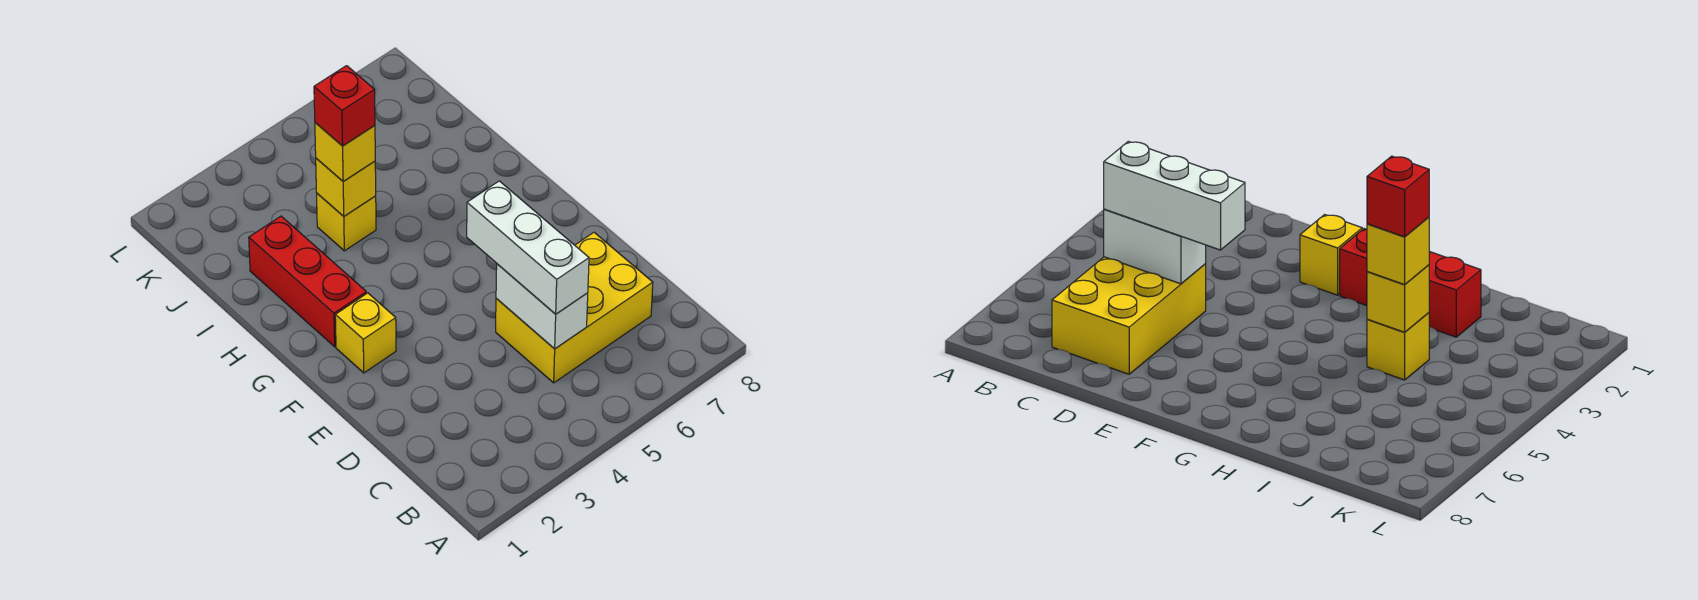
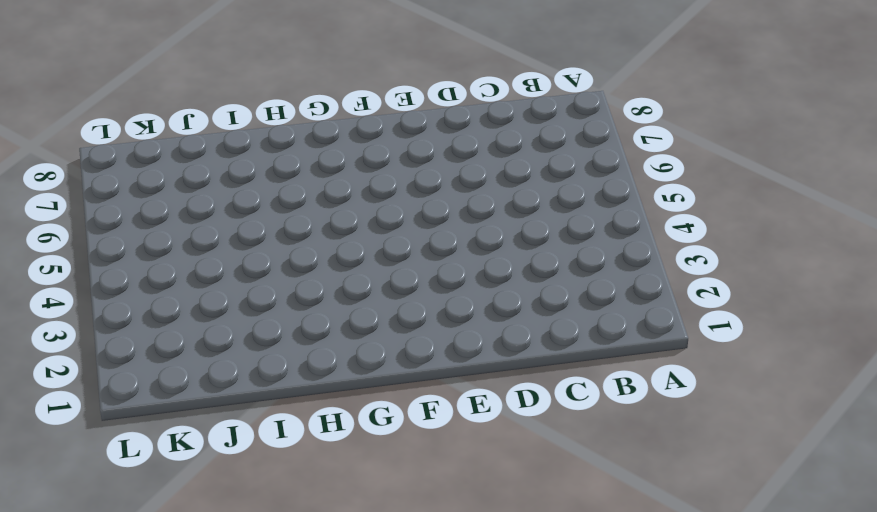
none -> yellow 2x3 brick [496,232,653,383]
none -> yellow 1x1 brick [335,293,396,373]

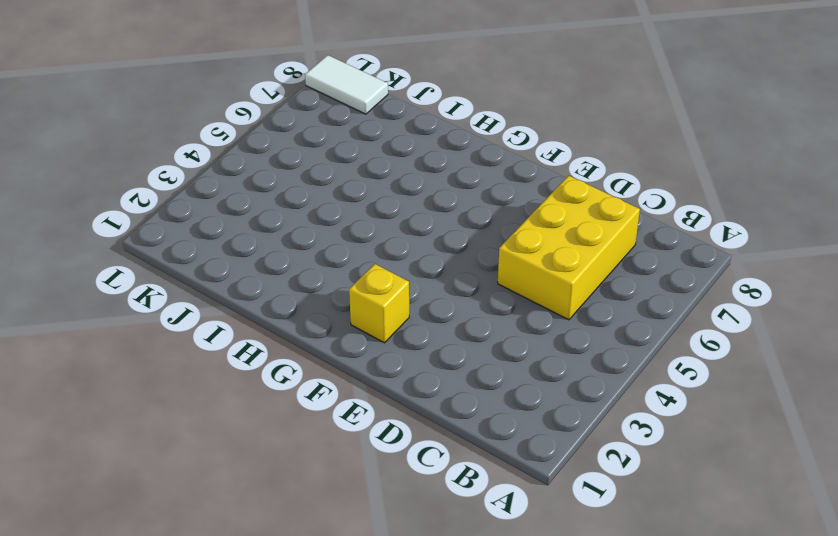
white 1x2 tile [305,55,388,114] -> none
none -> red 1x3 brick [249,216,366,347]
none -> yellow 1x1 brick [317,193,376,251]

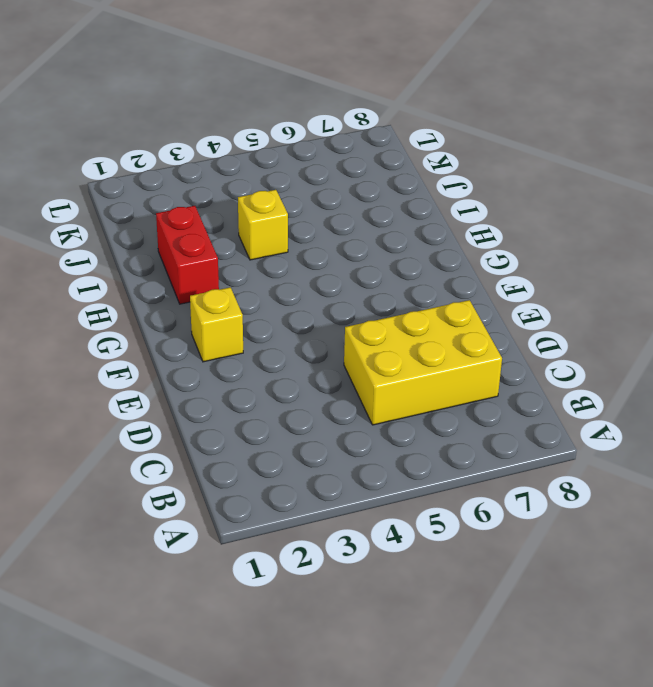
red 1x2 brick [156,206,219,304] -> red 1x3 brick [249,216,366,347]
none -> white 1x2 brick [496,264,588,349]
none -> yellow 1x1 brick [316,158,376,216]

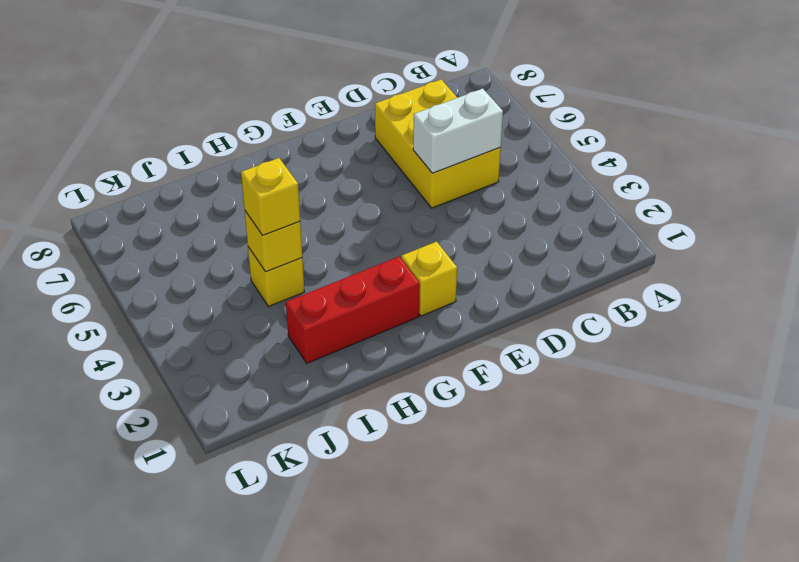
none -> white 1x3 brick [467,181,589,314]
none -> red 1x1 brick [314,66,375,146]

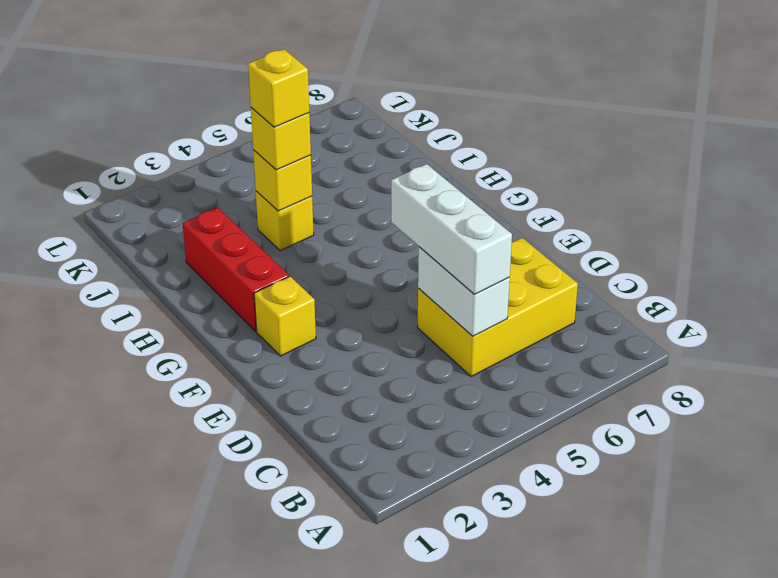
yellow 1x1 brick [248,49,309,127] -> red 1x1 brick [314,66,375,146]

